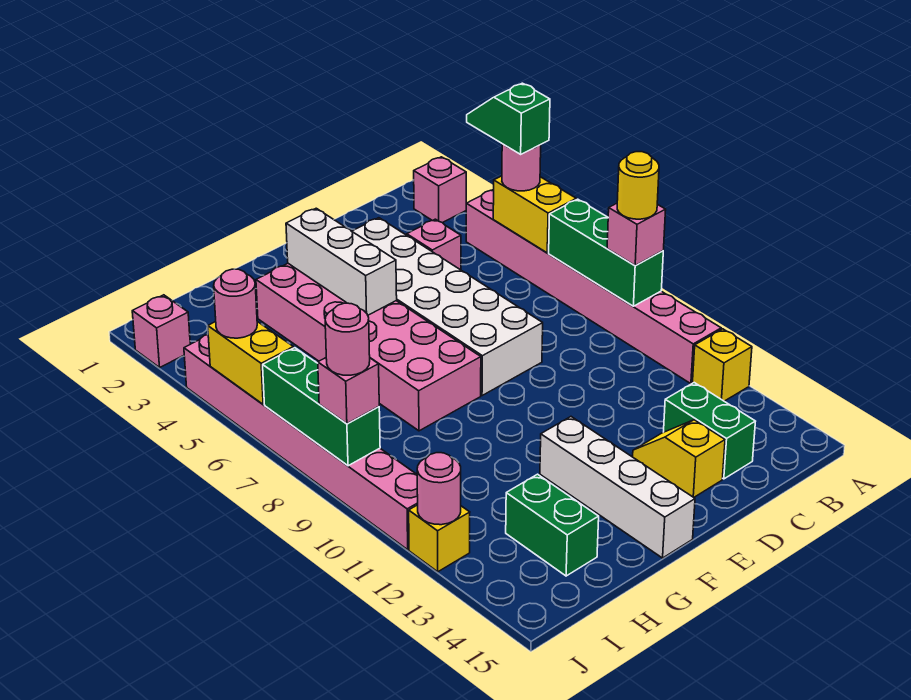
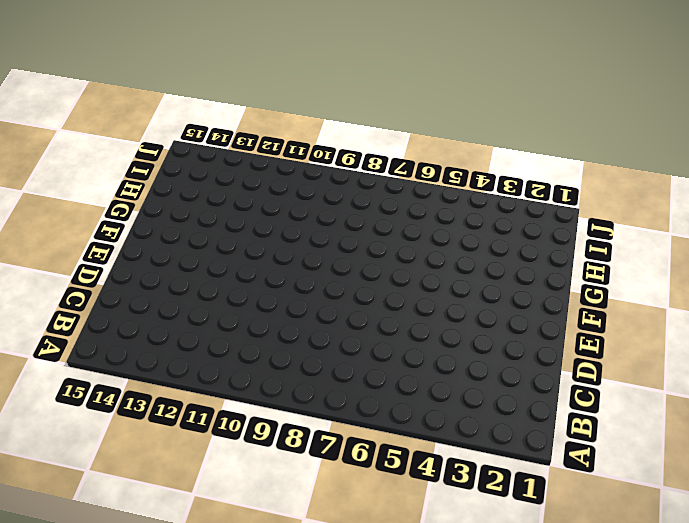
none -> pink 1x1 brick [414,157,466,223]
none -> pink 1x8 brick [466,189,721,384]
none -> yellow 1x1 brick [692,329,752,401]

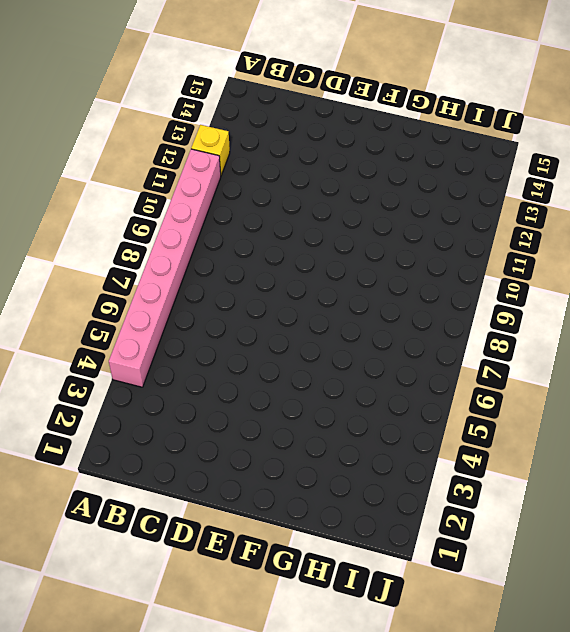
none -> pink 1x1 brick [414,157,466,223]
none -> pink 1x1 brick [407,219,461,270]
none -> green 1x2 brick [664,383,756,479]

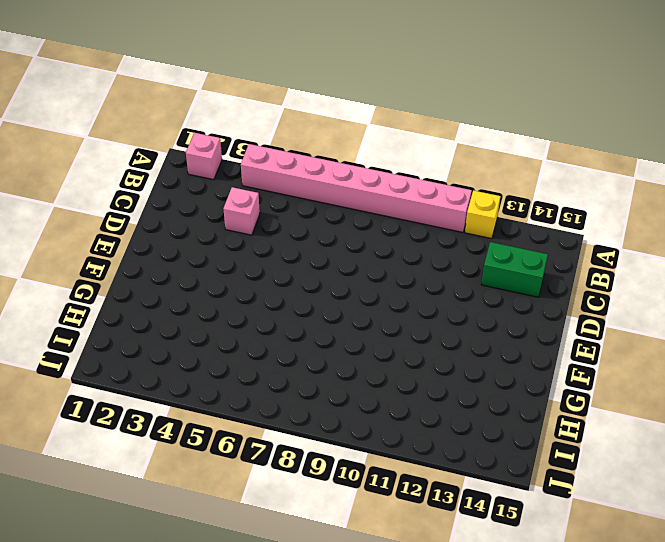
none -> white 2x6 brick [352,218,543,396]
none -> yellow 1x2 slope [633,420,725,497]
none -> pink 2x6 brick [256,264,481,431]

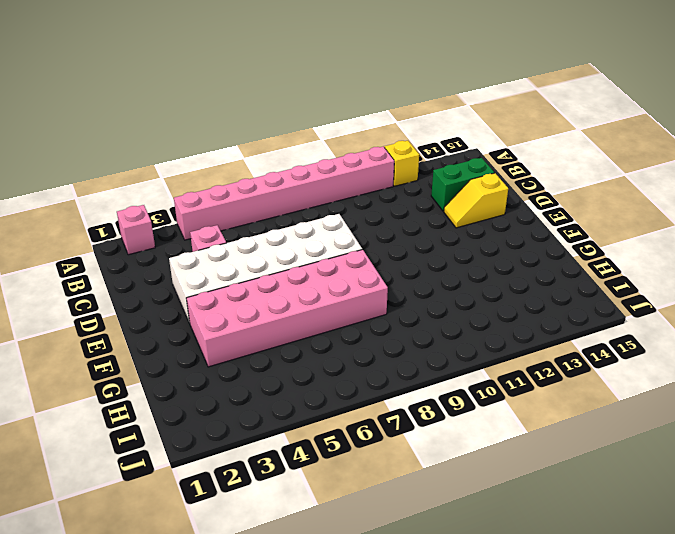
none -> white 1x4 brick [540,417,695,558]
none -> green 1x2 brick [506,474,599,576]
none -> pink 1x1 brick [132,295,190,367]

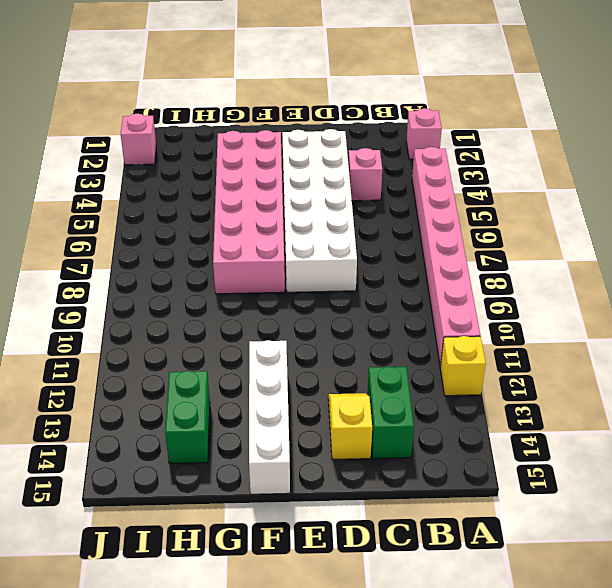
none -> pink 1x8 brick [184,335,418,550]
none -> yellow 1x1 brick [409,505,470,572]
none -> yellow 1x2 brick [493,176,576,253]

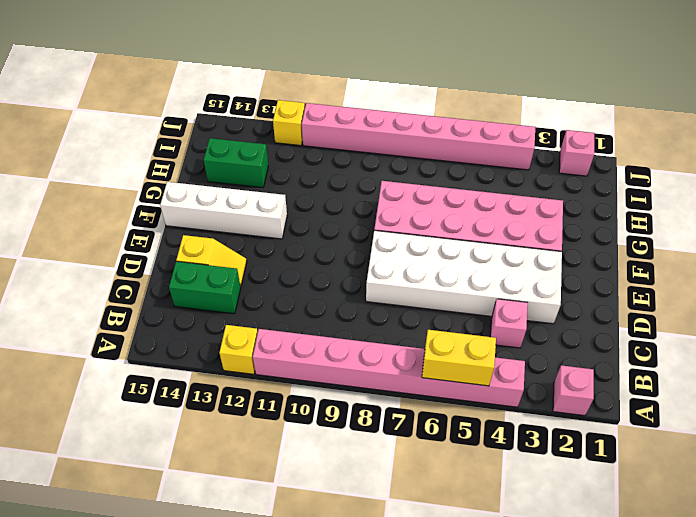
none -> green 1x3 brick [549,199,663,306]
none -> white 1x3 brick [286,208,397,315]
none -> yellow 1x2 brick [208,321,294,404]

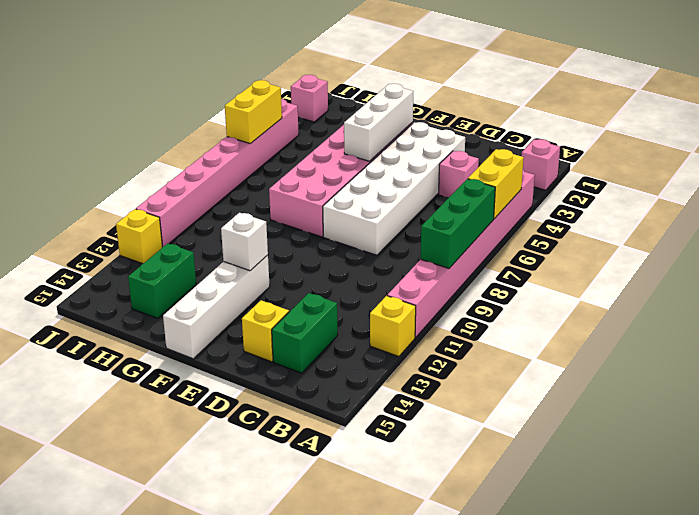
white 1x1 brick [221,213,268,271] -> none
none -> green 1x3 brick [263,348,380,466]
none -> pink 1x1 round brick [417,453,461,525]
none -> pink 1x1 round brick [502,144,541,191]

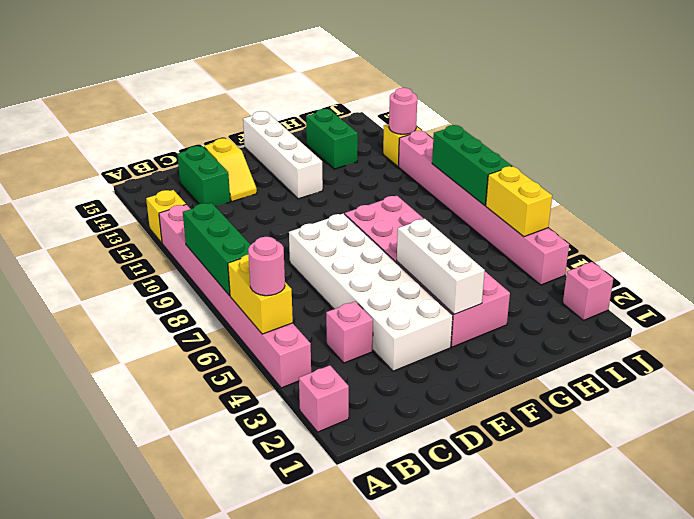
none -> pink 1x1 brick [607,203,666,266]
none -> pink 1x1 round brick [214,269,257,338]
none -> pink 1x1 brick [318,358,379,424]

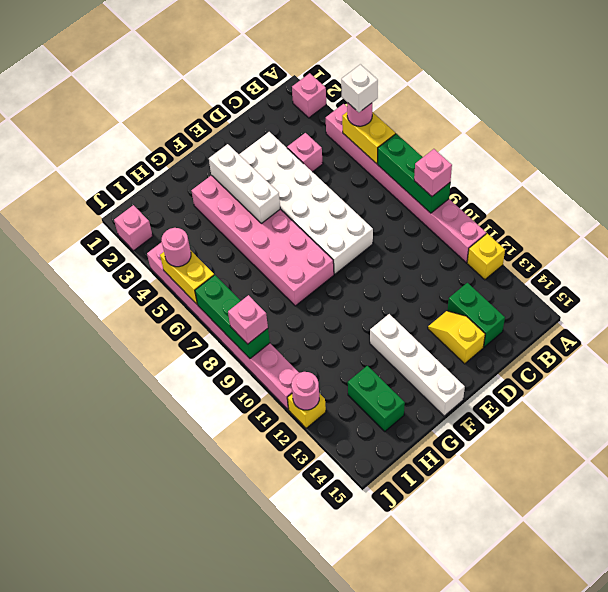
white 1x1 brick [341,64,378,112] -> green 1x2 slope [467,83,550,154]
none -> yellow 1x1 round brick [617,152,659,219]
none -> pink 1x1 round brick [325,303,370,375]

